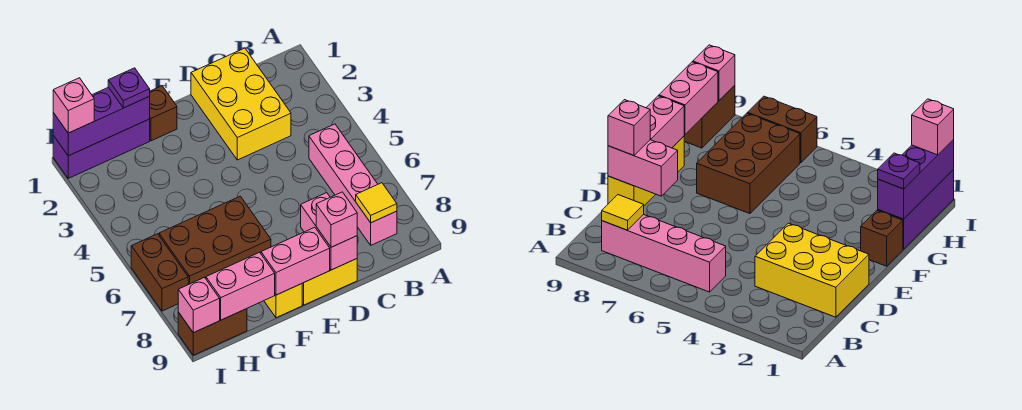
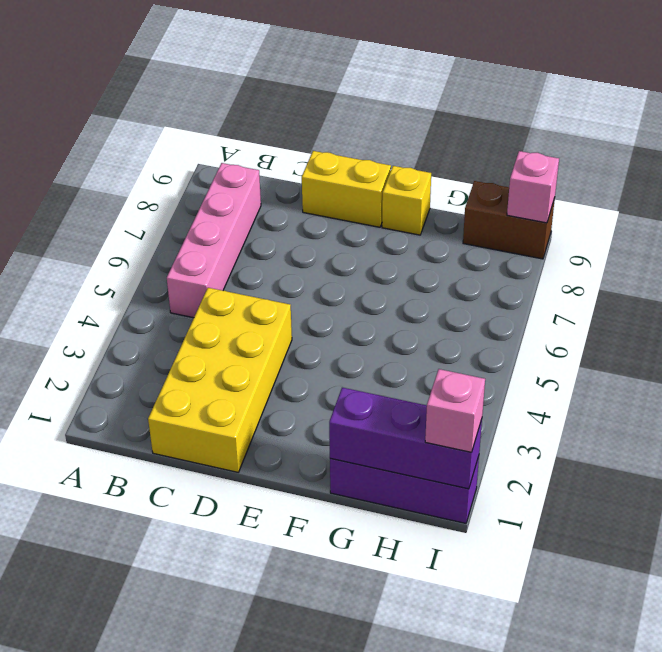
yellow 2x4 brick [148,288,292,472] -> yellow 2x3 brick [191,48,291,160]
none -> brown 1x1 brick [150,86,177,141]
none -> brown 2x3 brick [159,196,271,284]
none -> brown 1x2 brick [131,234,188,311]

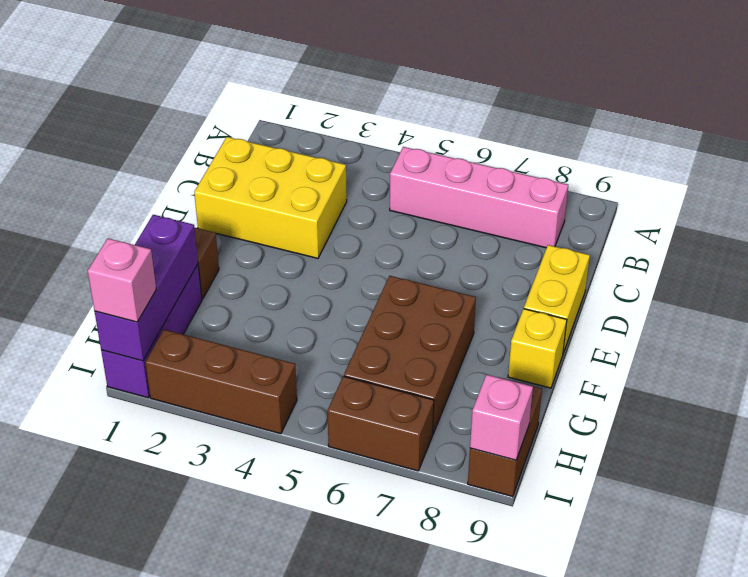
brown 1x3 brick [145,330,297,434] -> none
none -> yellow 1x1 tile [356,183,397,223]
none -> pink 1x2 brick [301,193,357,270]
none -> pink 1x2 brick [261,227,330,295]

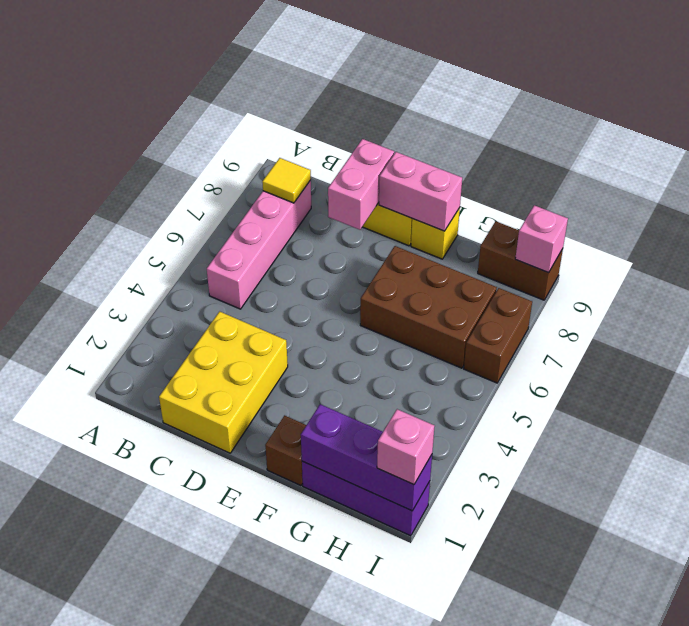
none -> pink 1x2 brick [206,252,275,320]
none -> pink 1x1 brick [316,192,357,247]
none -> purple 1x1 plate [108,68,150,108]

